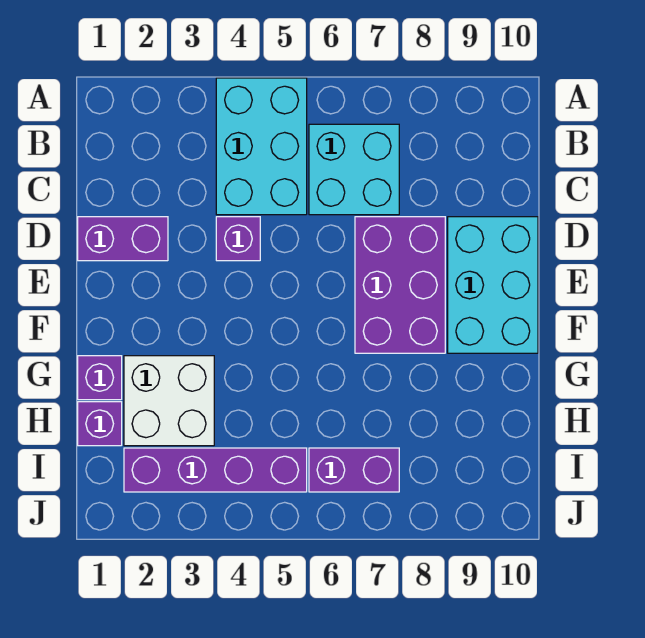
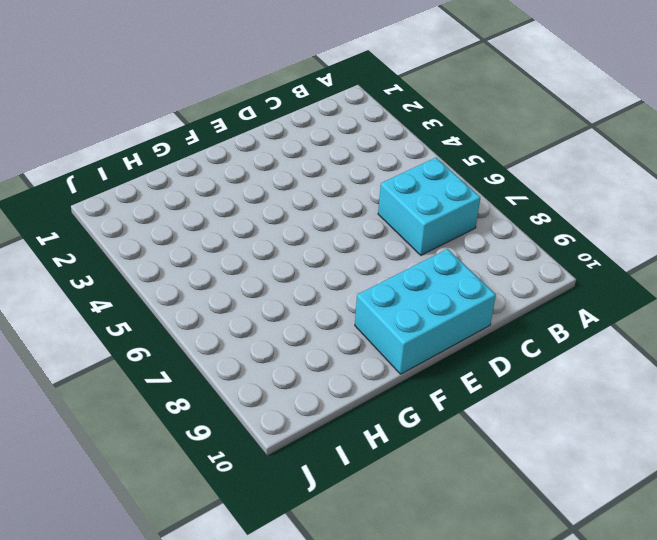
none -> cyan 2x3 brick [216,78,307,215]
none -> purple 1x2 brick [78,217,168,261]

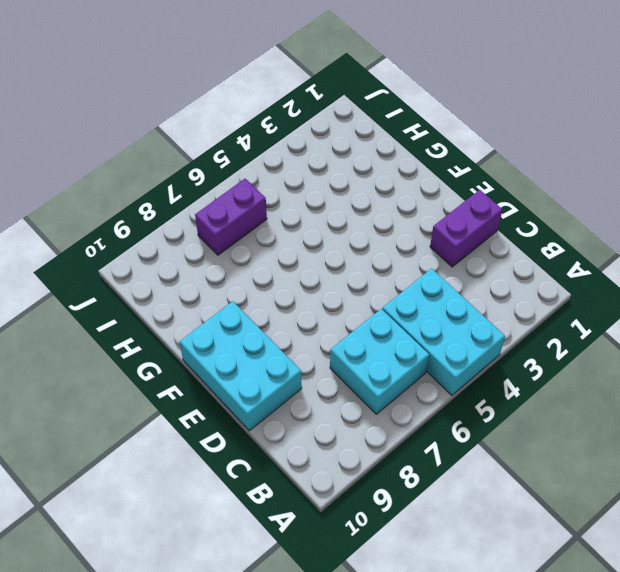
none -> purple 1x1 brick [216,217,260,261]
none -> purple 2x3 brick [355,217,445,353]

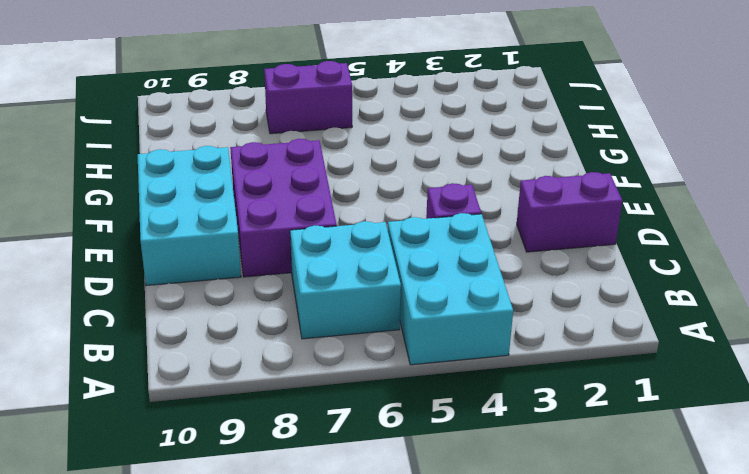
none -> purple 1x1 brick [78,356,122,400]
none -> white 2x2 brick [124,356,214,446]

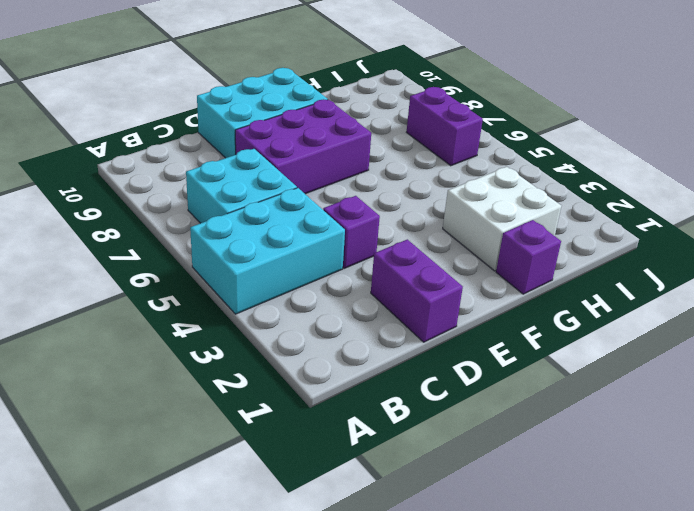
none -> purple 1x1 brick [78,402,122,446]
none -> purple 1x4 brick [124,448,307,492]

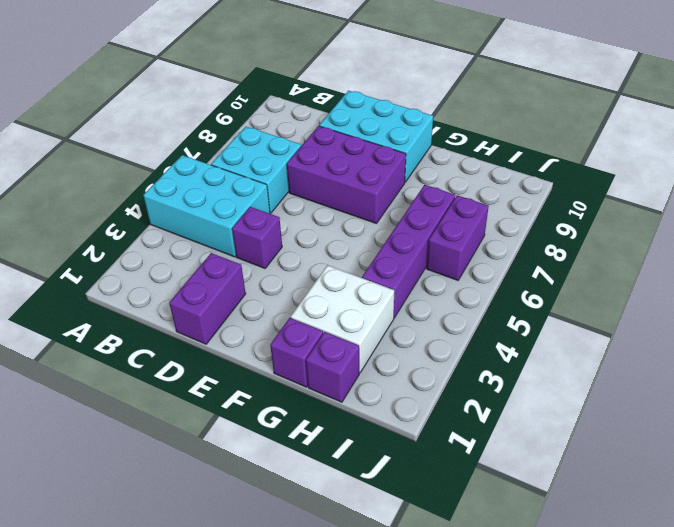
purple 1x4 brick [362,185,455,318] -> purple 1x4 brick moved to [124,448,307,492]

